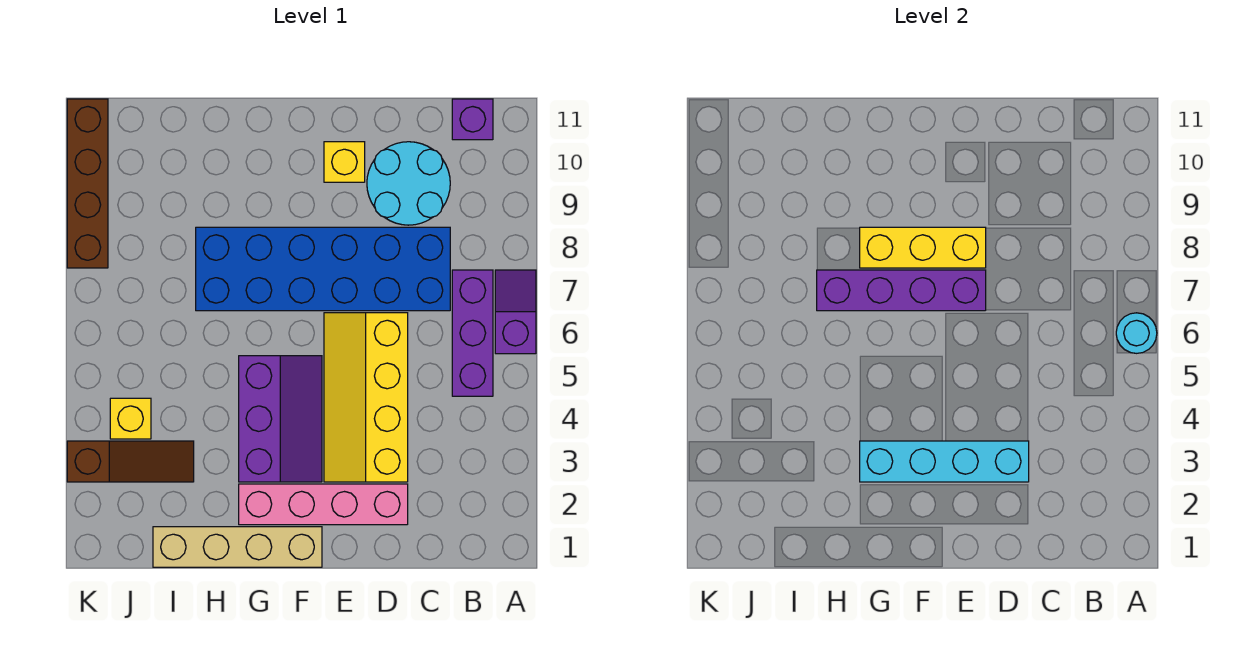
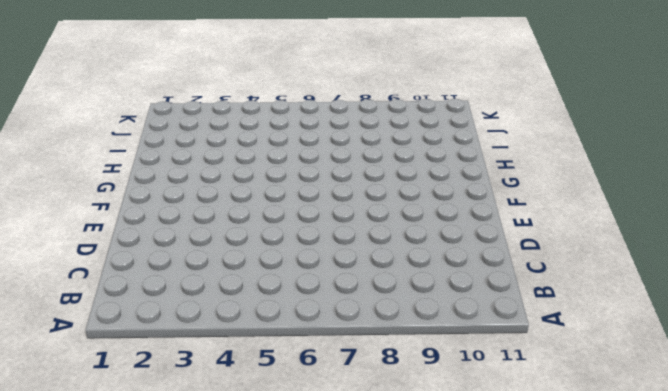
none -> purple 1x2 slope [495,270,536,354]
none -> purple 1x3 brick [452,270,493,396]
none -> purple 1x1 brick [452,99,493,140]

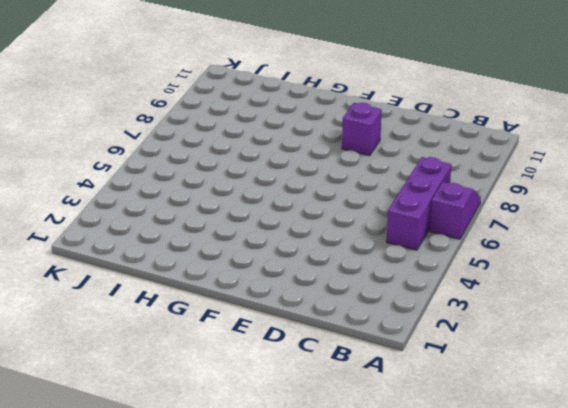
purple 1x1 brick [342,103,382,155] -> purple 1x1 brick moved to [452,99,493,140]
none -> blue 2x6 brick [196,227,450,311]
none -> cyan 2x2 round brick [367,142,450,225]
none -> pink 1x4 brick [239,484,408,525]

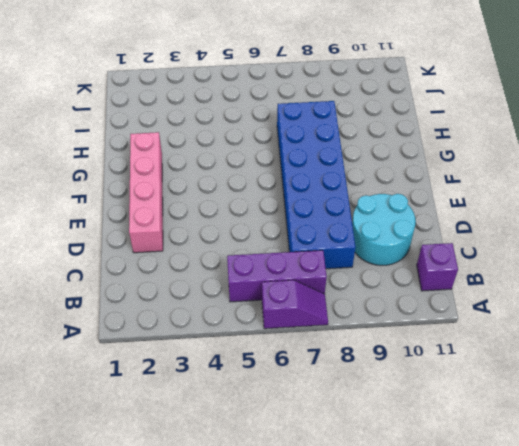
none -> yellow 2x4 slope [324,313,408,482]
none -> yellow 1x1 brick [324,142,365,182]
none -> tan 1x4 brick [153,527,322,567]

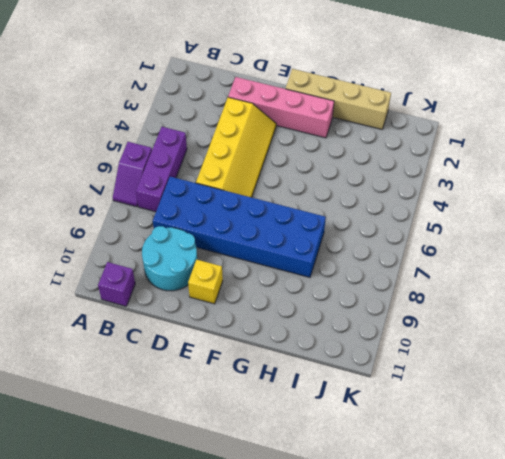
none -> purple 2x3 slope [239,356,322,482]
none -> brown 1x3 slope [67,441,194,482]
none -> yellow 1x1 brick [110,398,151,439]

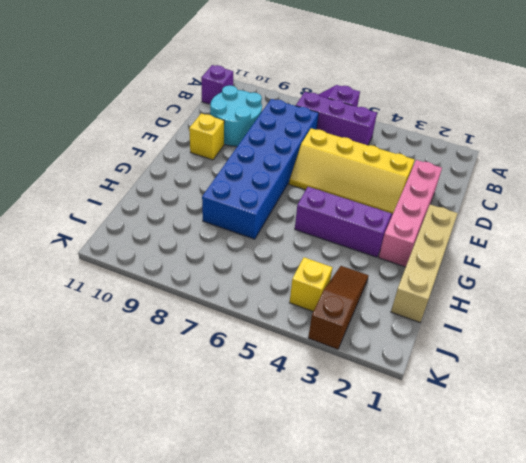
none -> brown 1x4 brick [67,99,108,268]
none -> cyan 1x1 round brick [1116,313,1157,353]
none -> cyan 1x4 brick [860,441,1029,482]

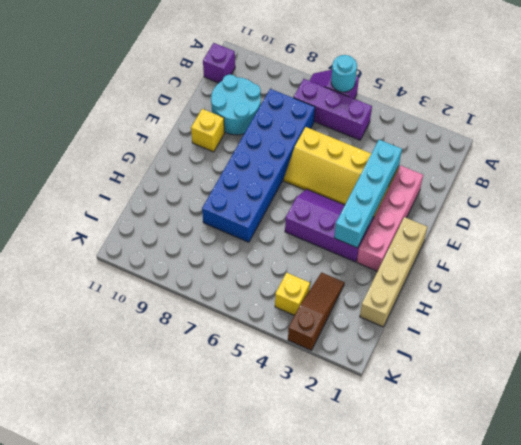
none -> brown 1x4 brick [67,99,108,268]
none -> purple 1x4 brick [817,270,986,311]
none -> yellow 1x3 brick [860,227,986,268]

